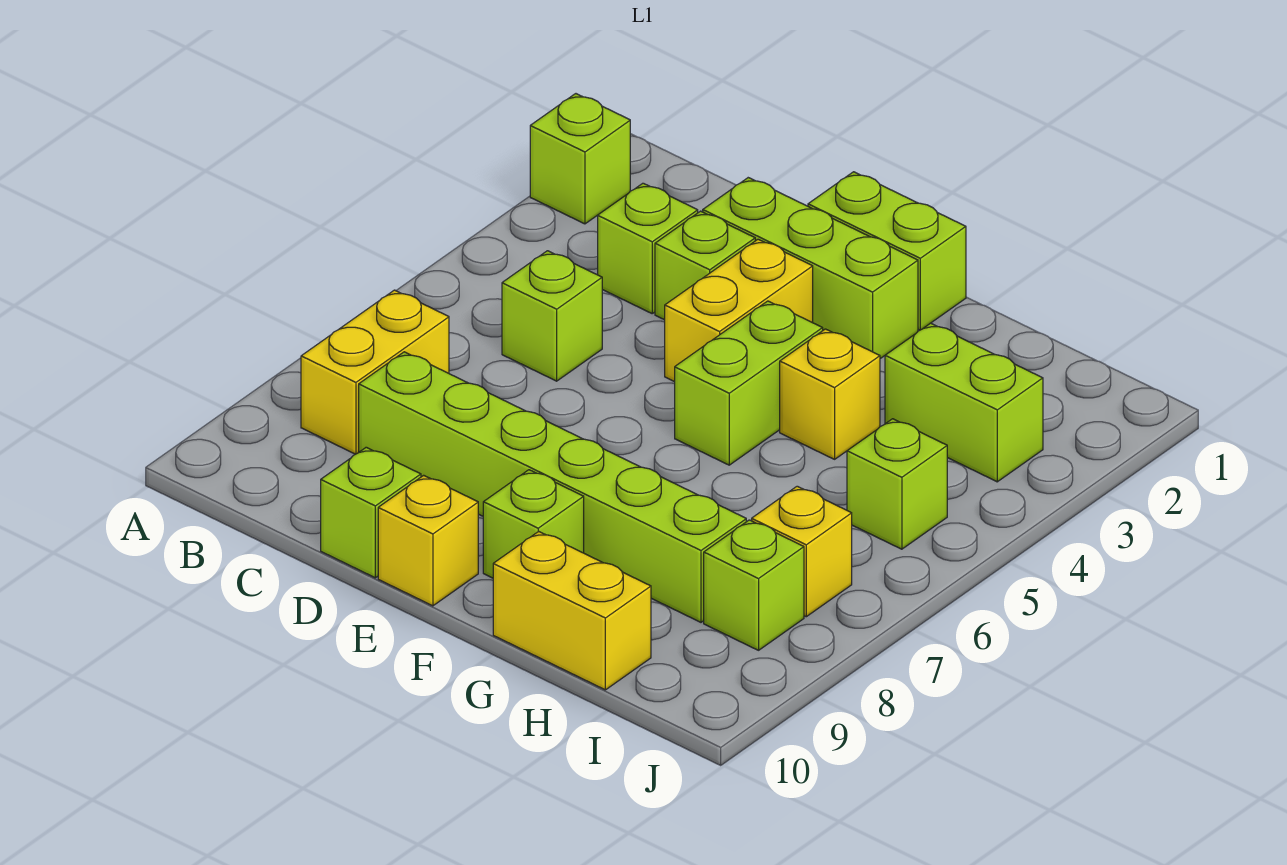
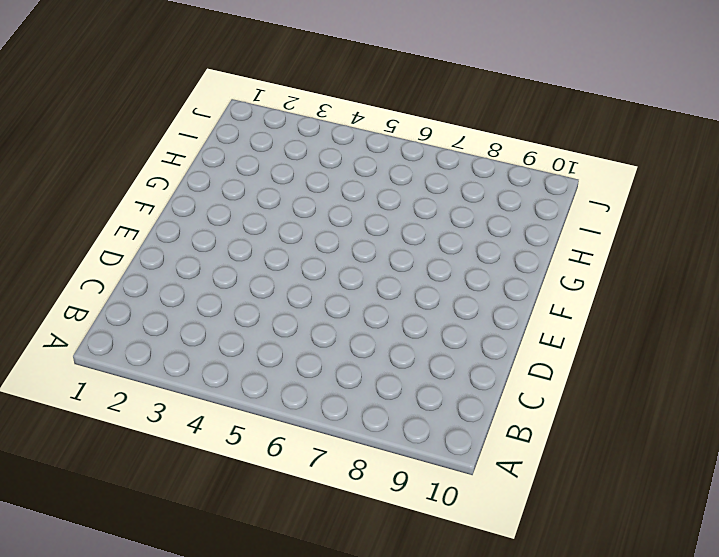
none -> lime 1x1 brick [530,94,630,224]
none -> yellow 1x2 brick [301,290,449,454]
none -> lime 1x1 brick [598,183,698,313]

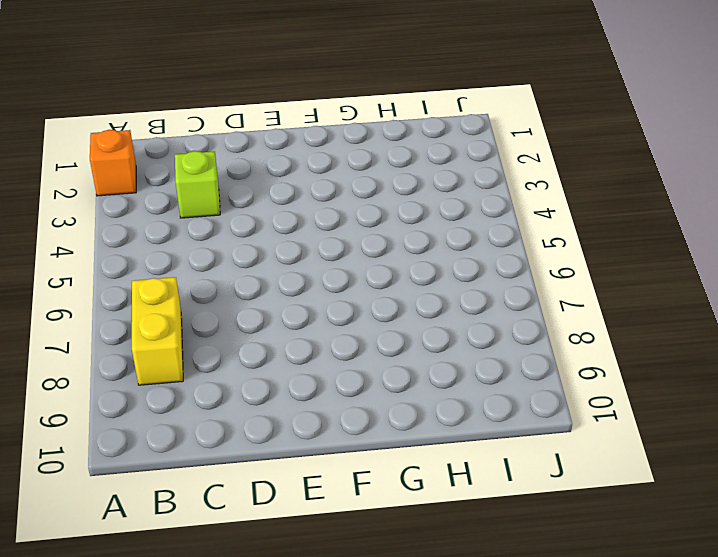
orange 1x1 brick [90,130,136,196] -> lime 1x1 brick [530,94,630,224]
none -> lime 1x1 brick [502,251,602,381]
none -> lime 1x6 brick [359,352,746,622]
none -> lime 1x3 brick [703,178,918,359]

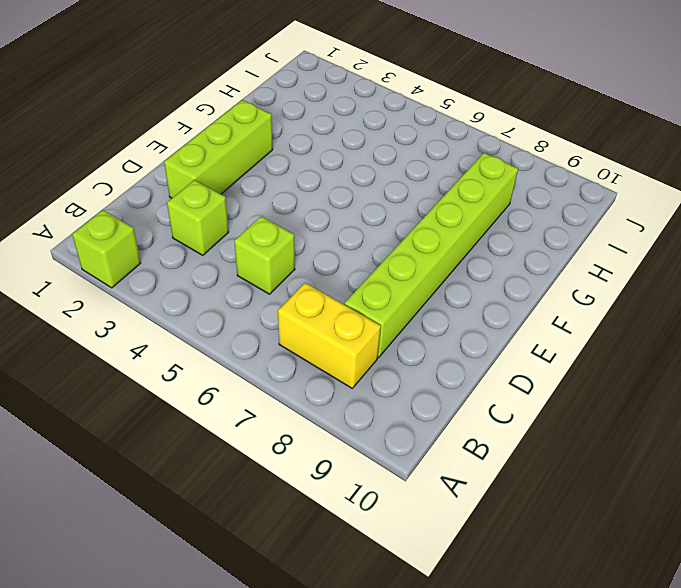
none -> lime 1x1 brick [655,211,755,320]
none -> lime 1x1 brick [321,447,421,578]
none -> lime 1x2 brick [808,172,966,330]

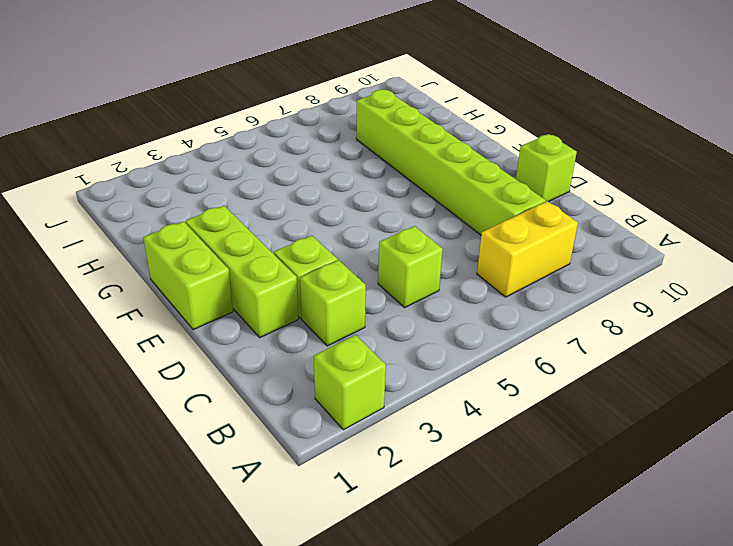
none -> yellow 1x2 brick [665,239,813,382]
none -> yellow 1x1 brick [378,475,478,606]
none -> lime 1x2 brick [675,301,823,465]

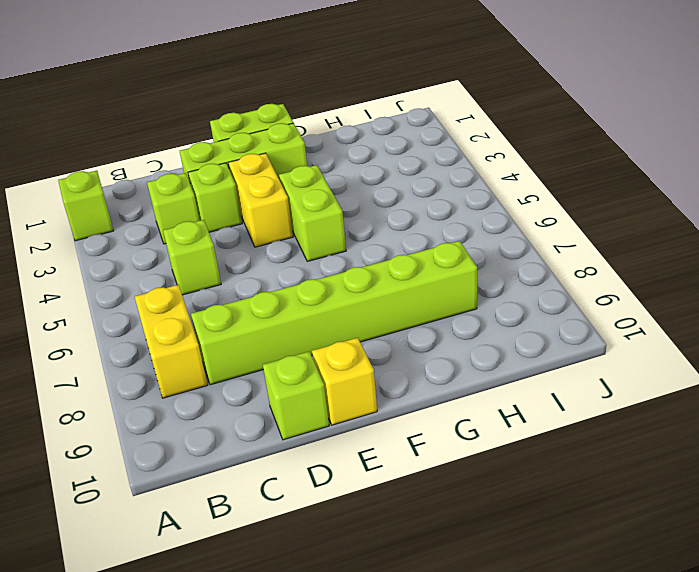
none -> lime 1x1 brick [483,470,584,578]
none -> yellow 1x1 brick [780,329,880,459]
none -> yellow 1x2 brick [493,531,651,690]

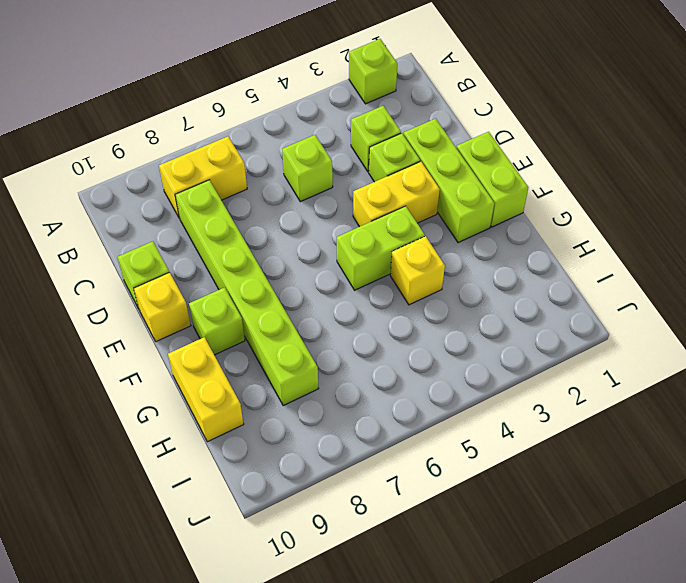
none -> lime 1x2 brick [885,323,1043,482]
none -> lime 1x1 brick [847,419,947,549]
none -> yellow 1x1 brick [752,486,852,617]

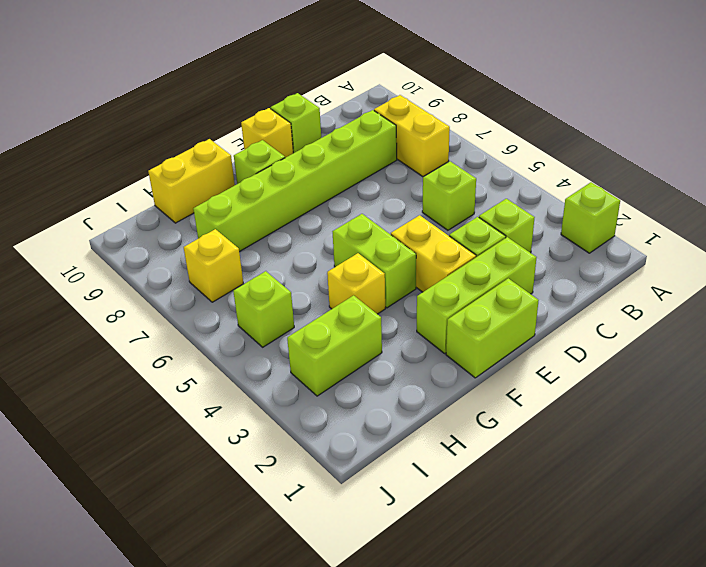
none -> lime 1x1 brick [704,520,804,650]

